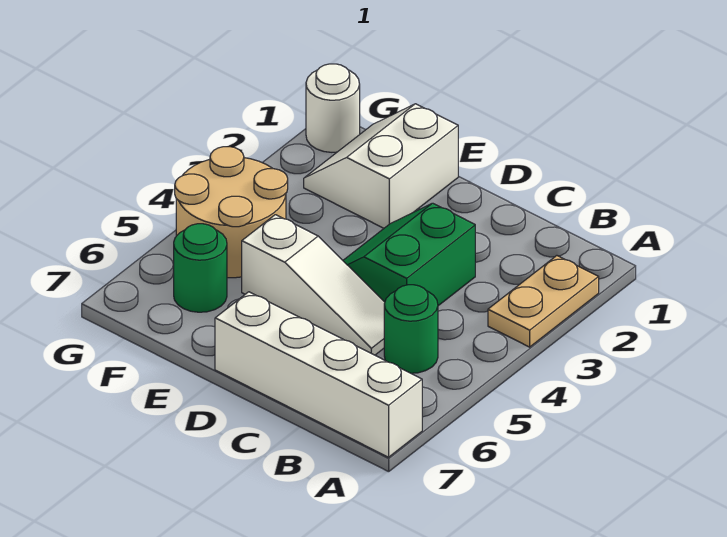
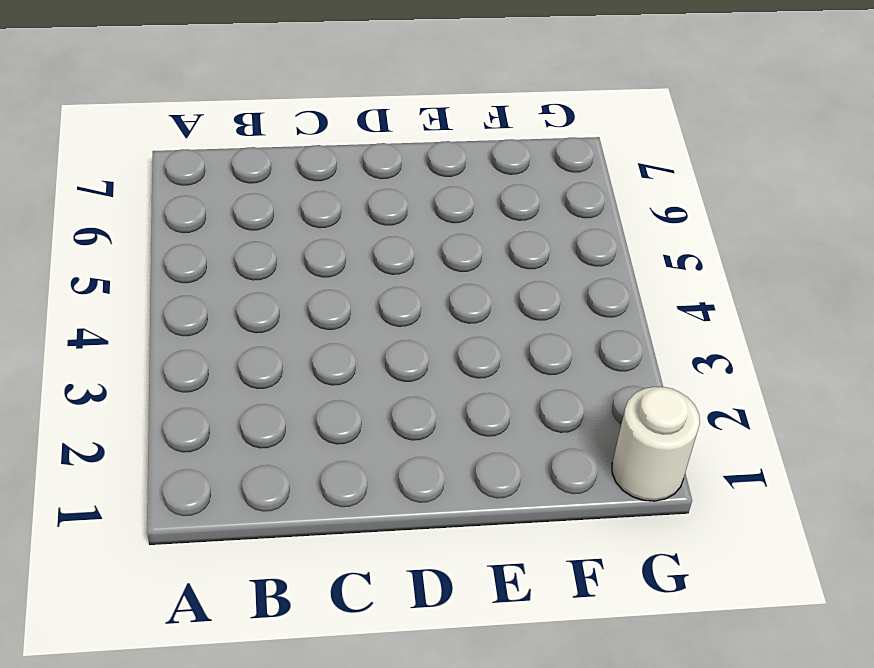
none -> tan 1x2 plate [488,256,599,347]
none -> white 1x4 brick [215,292,422,457]

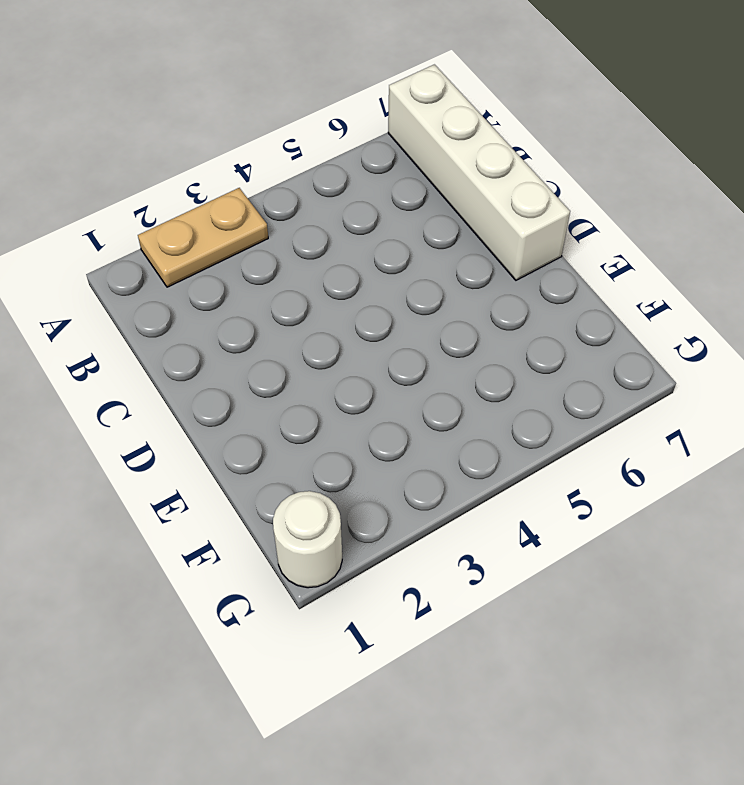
none -> green 1x1 round brick [384,285,438,373]
none -> green 2x2 slope [343,203,475,306]

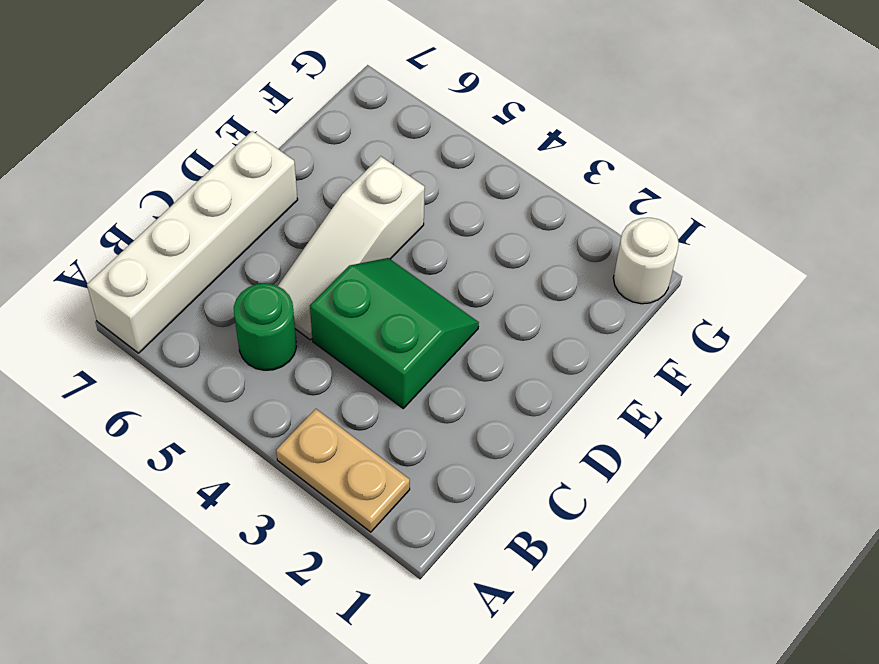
none -> white 2x2 slope [304,104,458,228]
none -> tan 2x2 round brick [175,147,288,278]

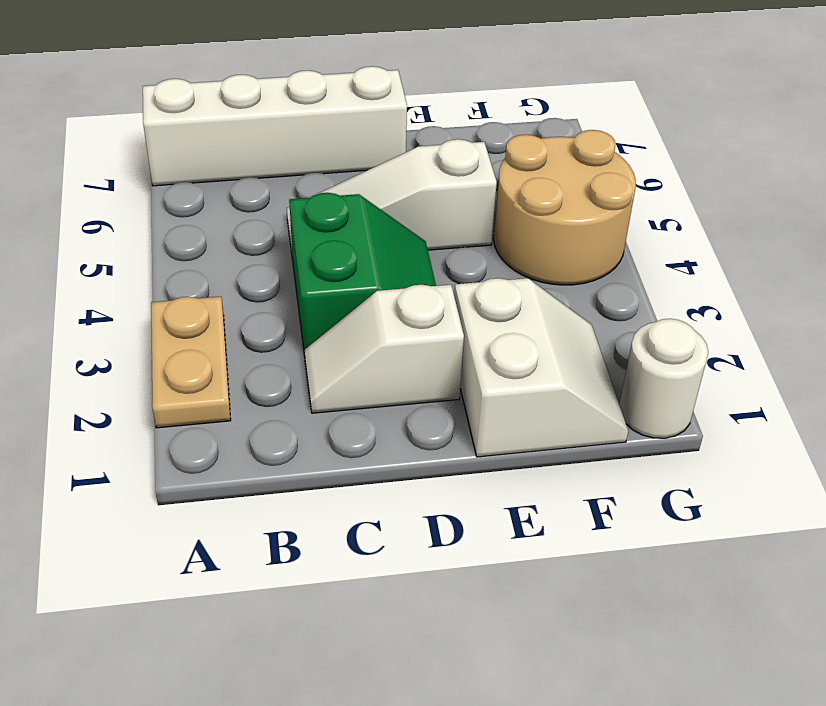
white 1x2 slope [305,285,464,413] -> none
none -> green 1x1 round brick [384,285,438,373]
none -> green 1x1 round brick [174,224,227,312]

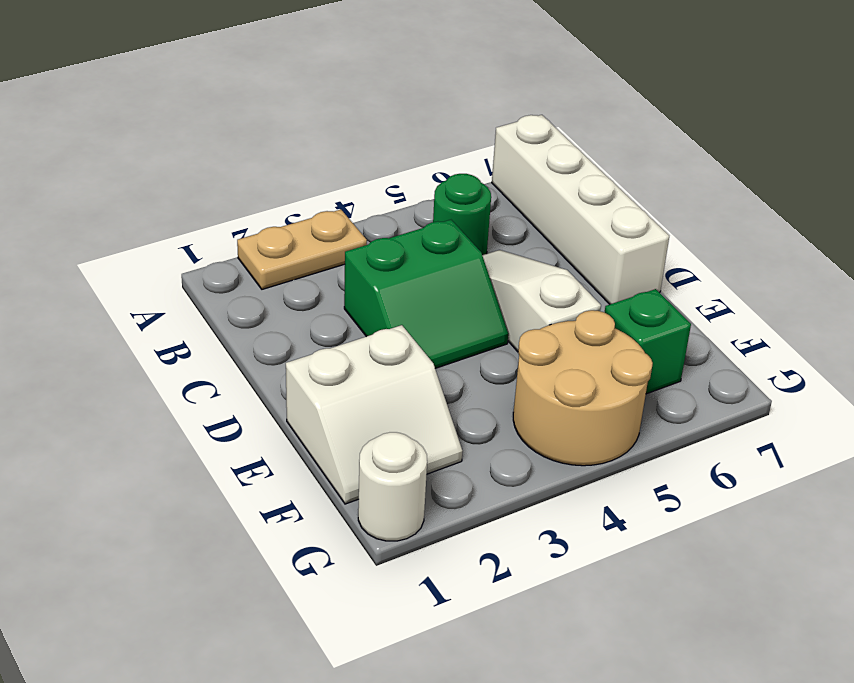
green 1x1 brick [605,289,691,394] -> green 1x1 round brick [174,224,227,312]

